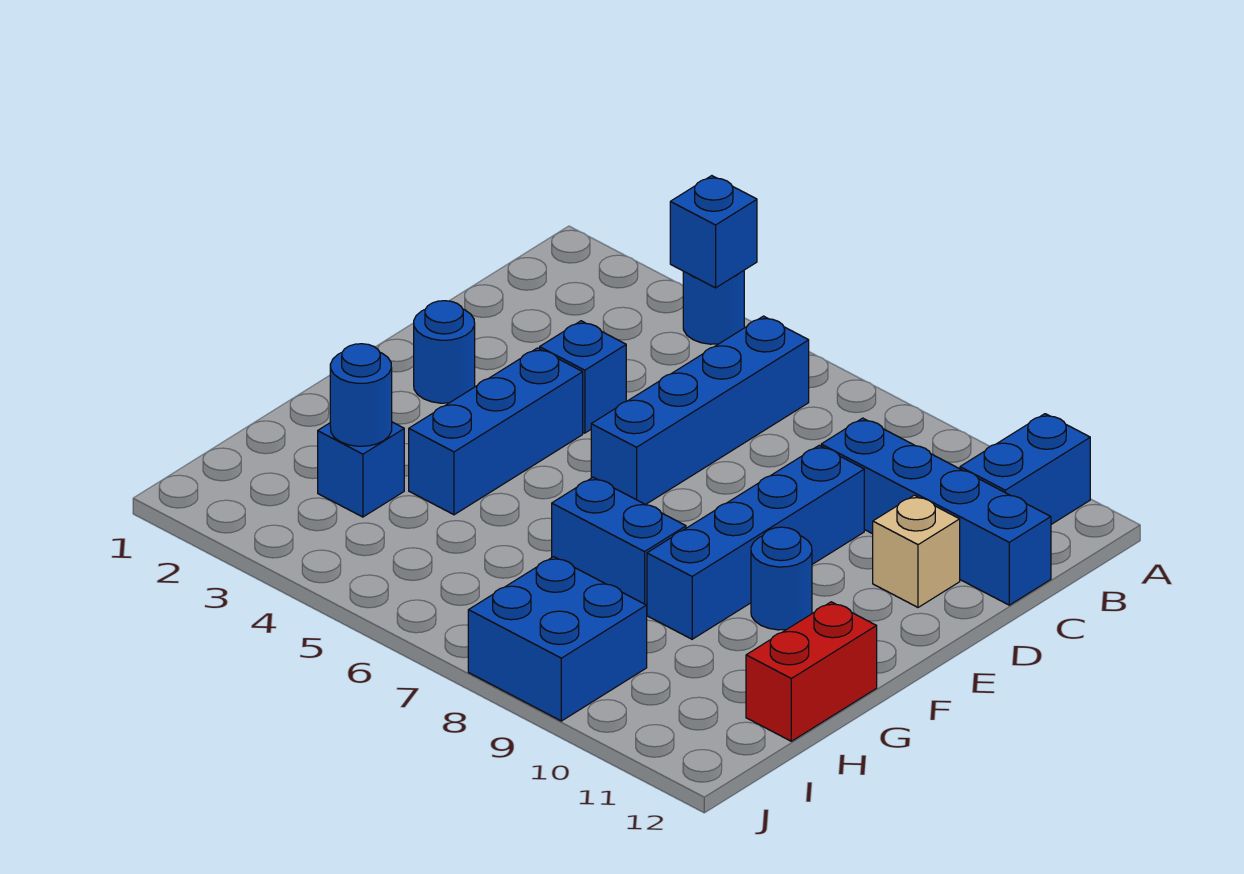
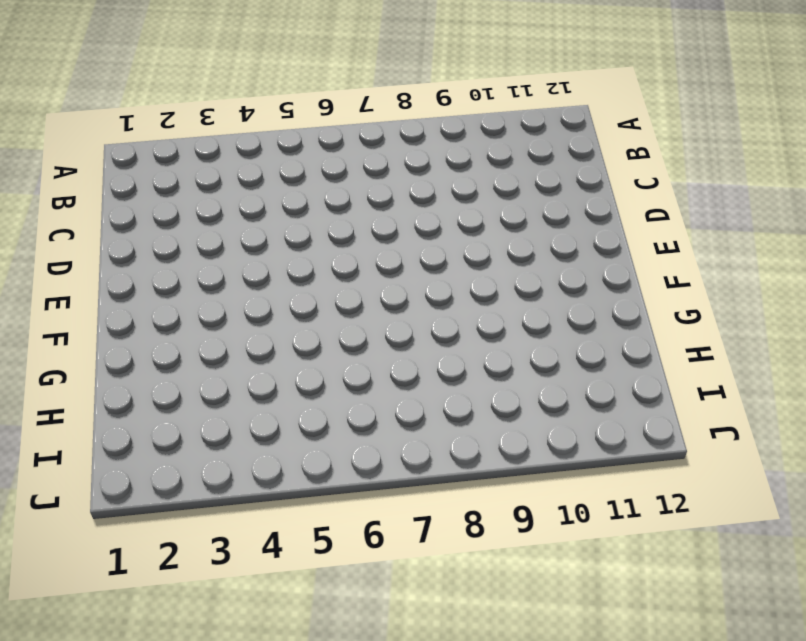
none -> blue 1x1 round brick [683,271,744,344]
none -> blue 1x2 brick [960,414,1090,524]
none -> blue 1x4 brick [591,316,809,505]

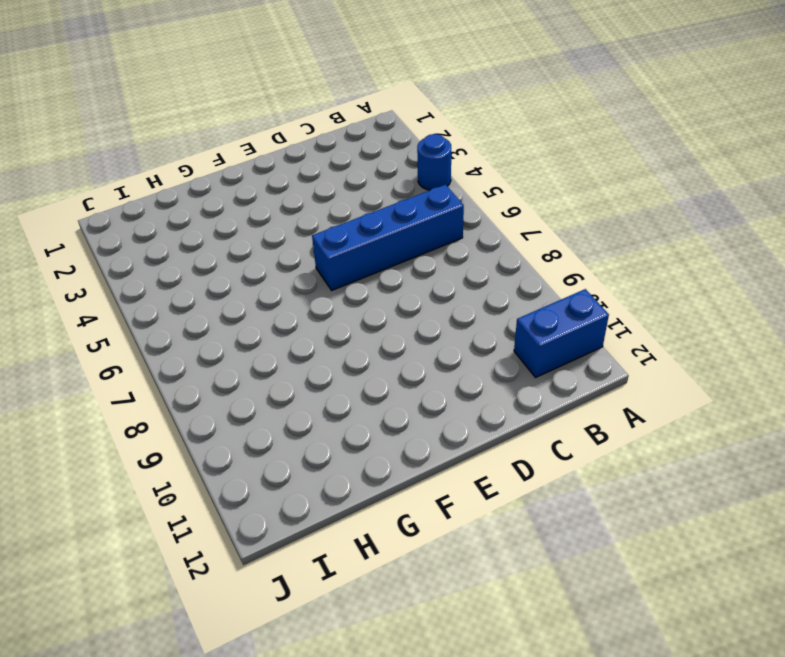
none -> blue 1x4 brick [821,418,1051,605]
none -> blue 1x1 brick [540,321,626,433]
none -> blue 1x4 brick [647,446,864,639]

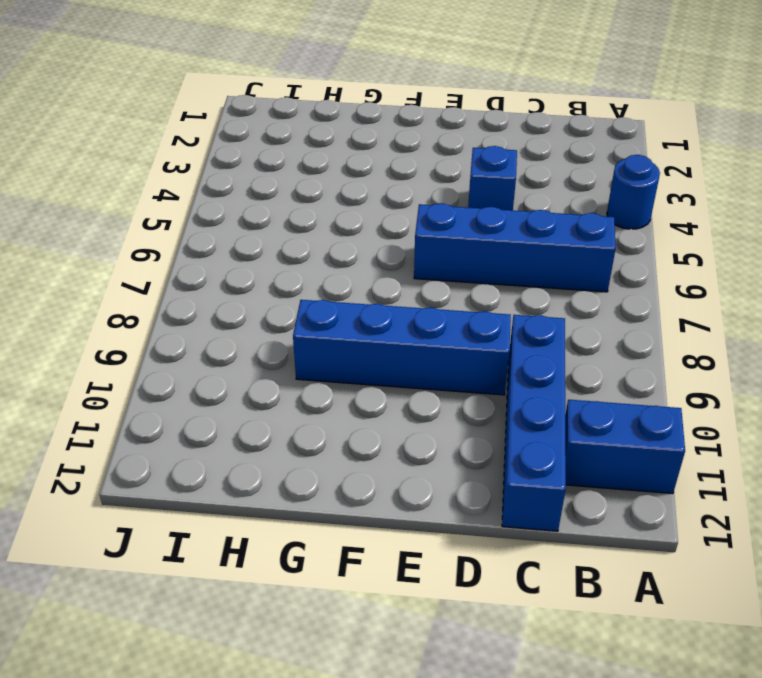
none -> tan 1x1 brick [873,495,960,607]
none -> blue 1x1 round brick [414,301,475,403]
none -> blue 1x3 brick [409,348,583,515]

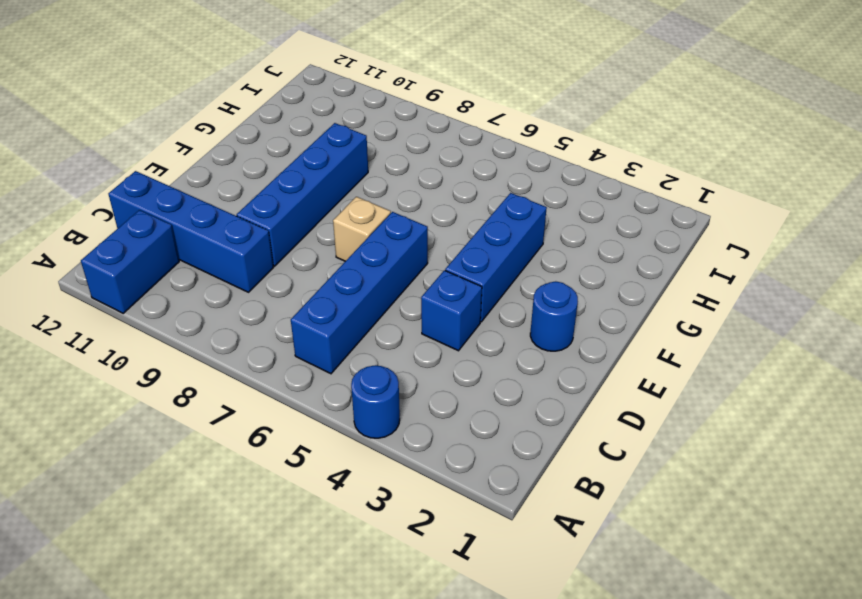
tan 1x1 brick [333,197,391,261] -> tan 1x1 brick moved to [873,495,960,607]
none -> blue 1x1 round brick [751,527,812,630]
none -> blue 1x2 brick [552,477,686,605]
none -> red 1x2 brick [746,602,877,741]

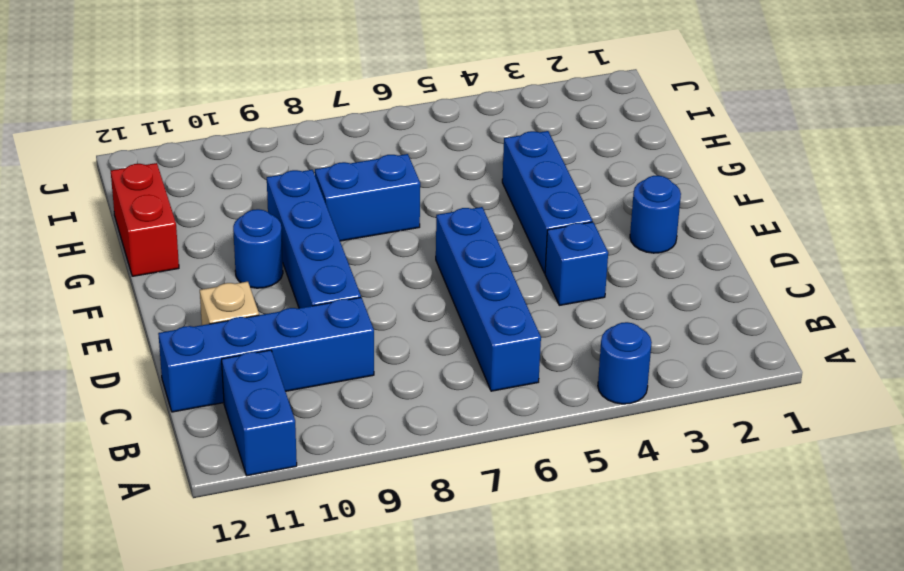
none -> blue 1x1 brick [318,422,404,517]
none -> blue 2x2 brick [468,557,647,721]
none -> blue 1x1 brick [670,176,757,288]

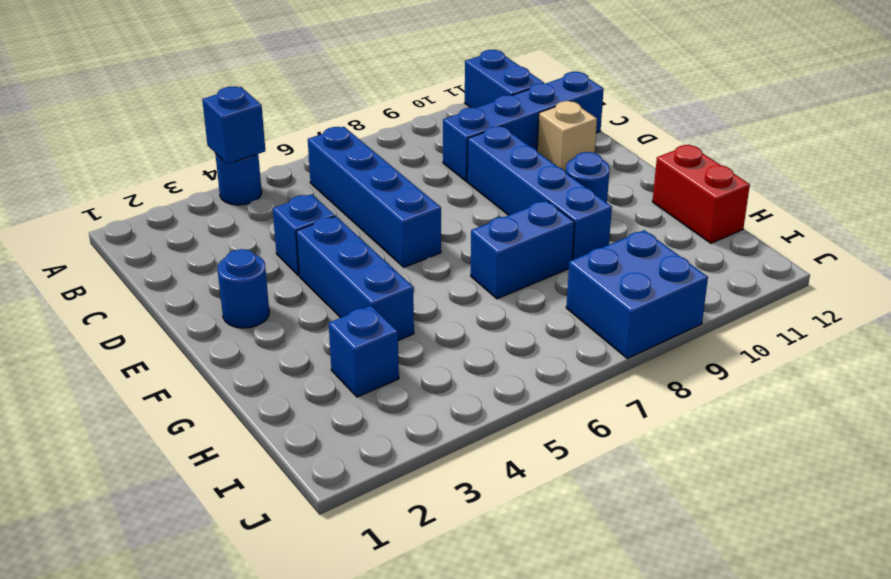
none -> blue 1x1 round brick [330,344,392,446]

